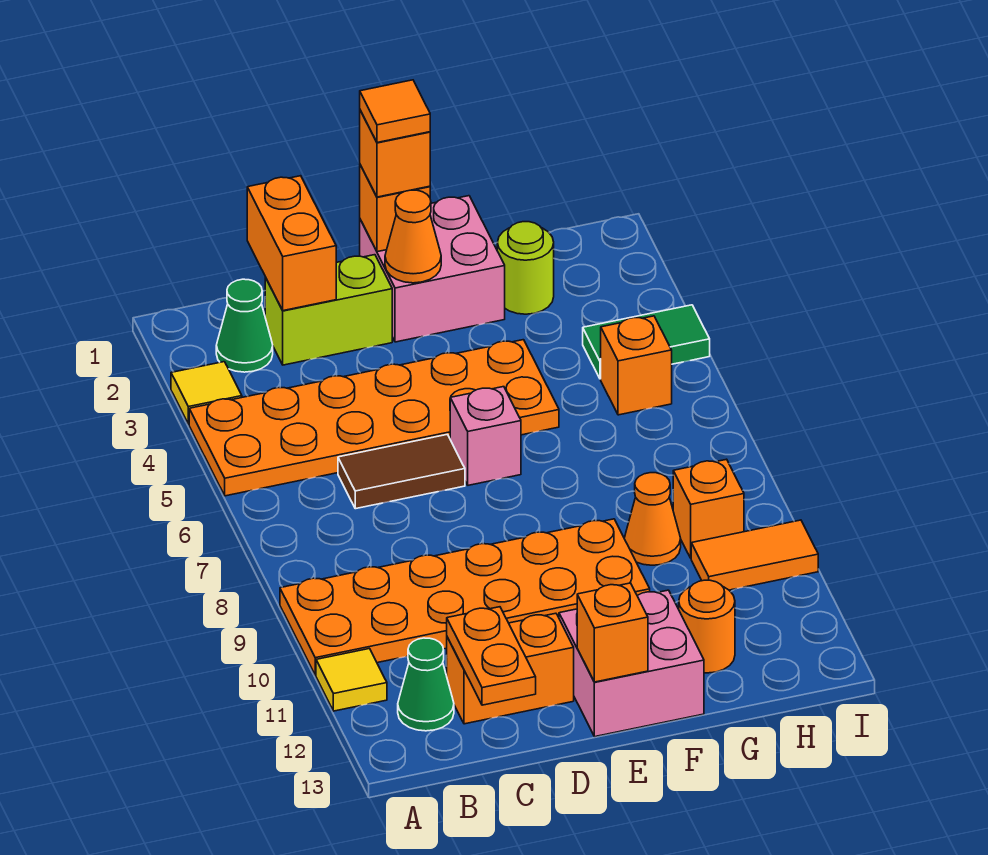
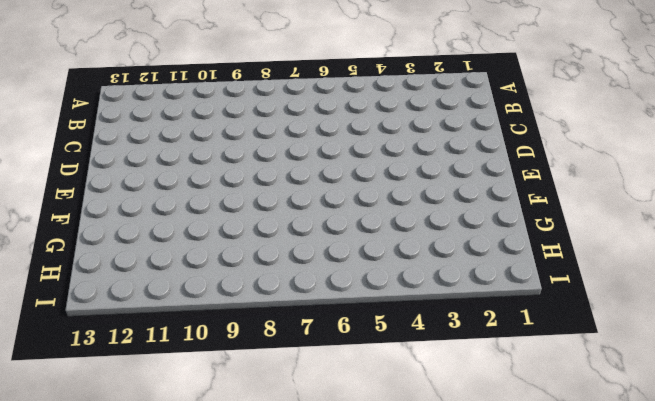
none -> yellow 1x1 tile [171,362,242,424]
none -> orange 2x6 plate [189,340,559,496]
none -> orange 2x6 plate [280,519,650,675]

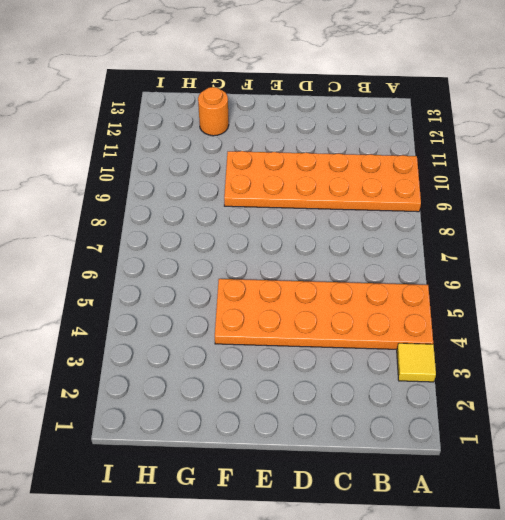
none -> yellow 1x1 tile [316,649,387,711]
none -> green 1x1 cone [216,279,273,372]
none -> green 1x1 cone [398,638,454,731]

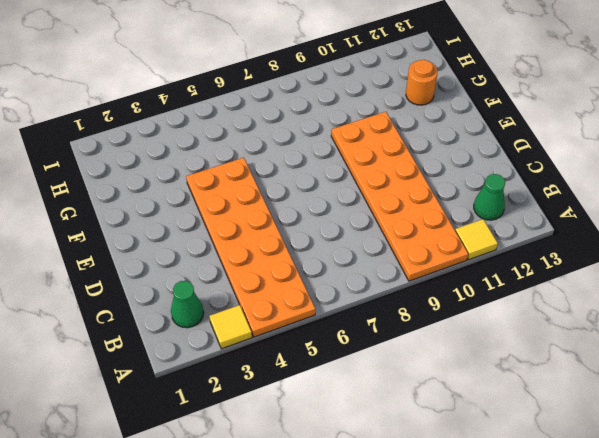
none -> lime 1x2 brick [265,255,392,365]
none -> brown 1x2 tile [338,434,465,509]
none -> orange 1x2 brick [446,613,574,724]

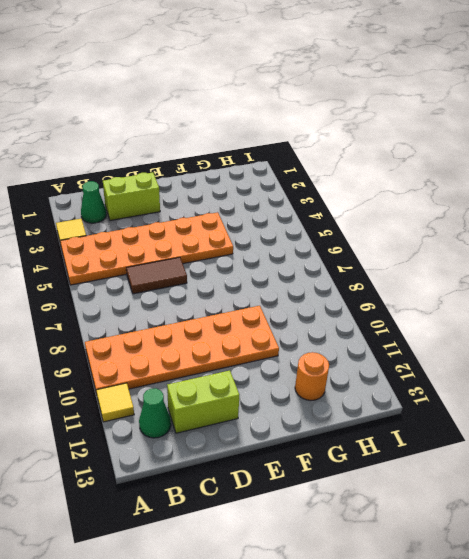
lime 1x2 brick [167,370,239,433] -> orange 1x2 brick [446,613,574,724]
none -> pink 2x2 brick [360,196,505,342]
none -> pink 1x1 brick [450,387,521,485]
none -> pink 2x2 brick [559,590,704,737]

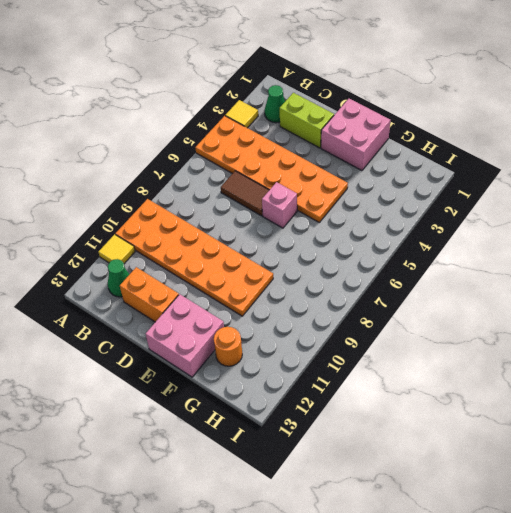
none -> lime 1x1 round brick [497,222,554,314]
none -> orange 1x1 cone [624,473,681,565]
none -> green 1x2 tile [583,305,710,379]

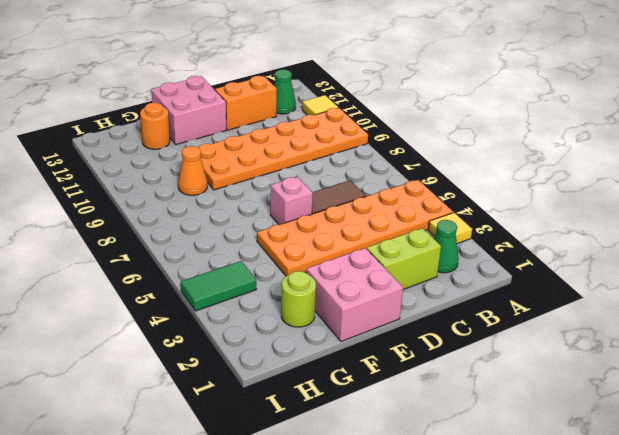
none -> orange 1x1 brick [601,316,672,415]
none -> orange 1x1 brick [673,459,744,558]
none -> orange 1x2 tile [691,520,818,590]

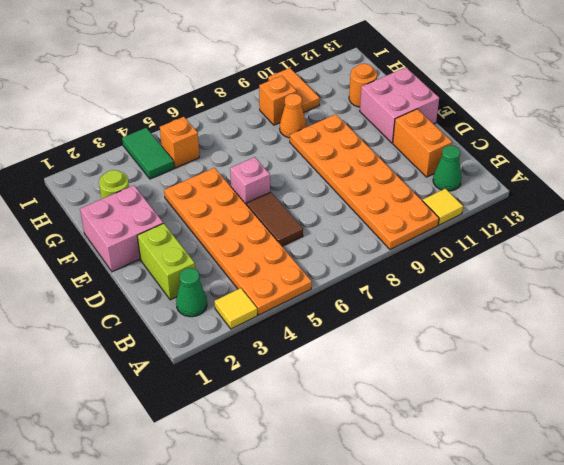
none -> orange 1x2 brick [247,176,336,311]
none -> orange 1x2 plate [447,607,536,705]
none -> orange 1x1 brick [360,165,430,252]

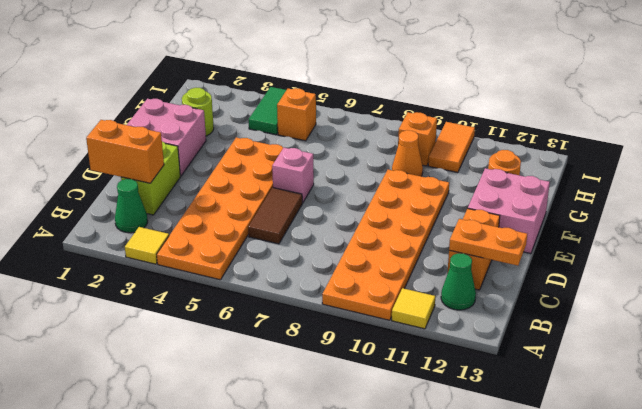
none -> orange 1x1 brick [360,165,430,252]
none -> orange 1x1 cone [385,190,441,283]
none -> orange 1x1 brick [577,583,648,682]

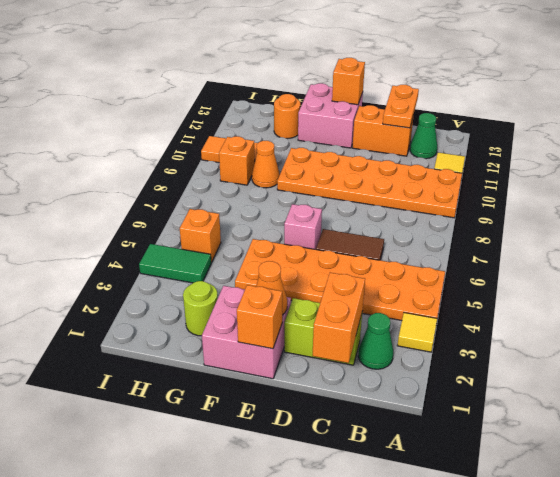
none -> orange 1x1 brick [360,110,430,197]
none -> orange 1x1 tile [360,80,430,143]

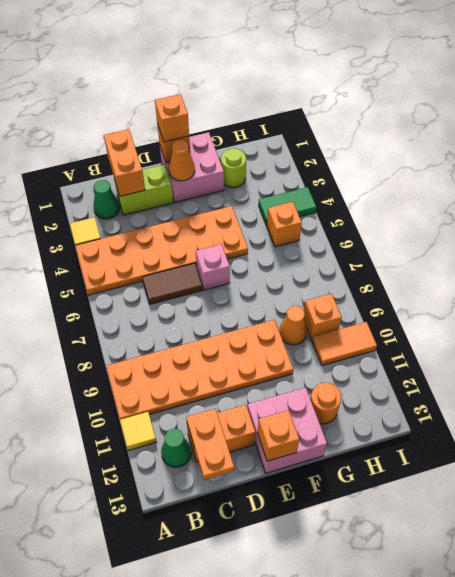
none -> orange 1x1 tile [360,80,430,143]

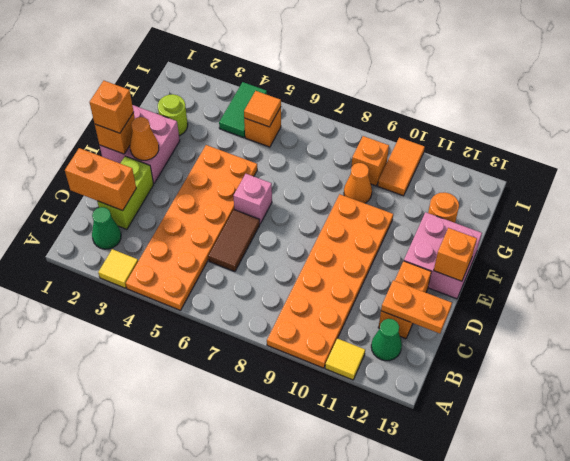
orange 1x1 tile [244,91,281,127] -> orange 1x1 tile moved to [360,80,430,143]

